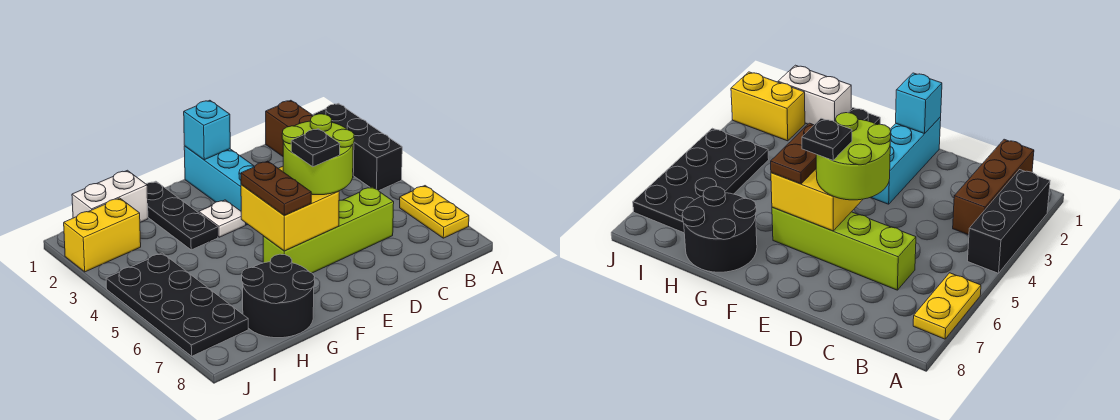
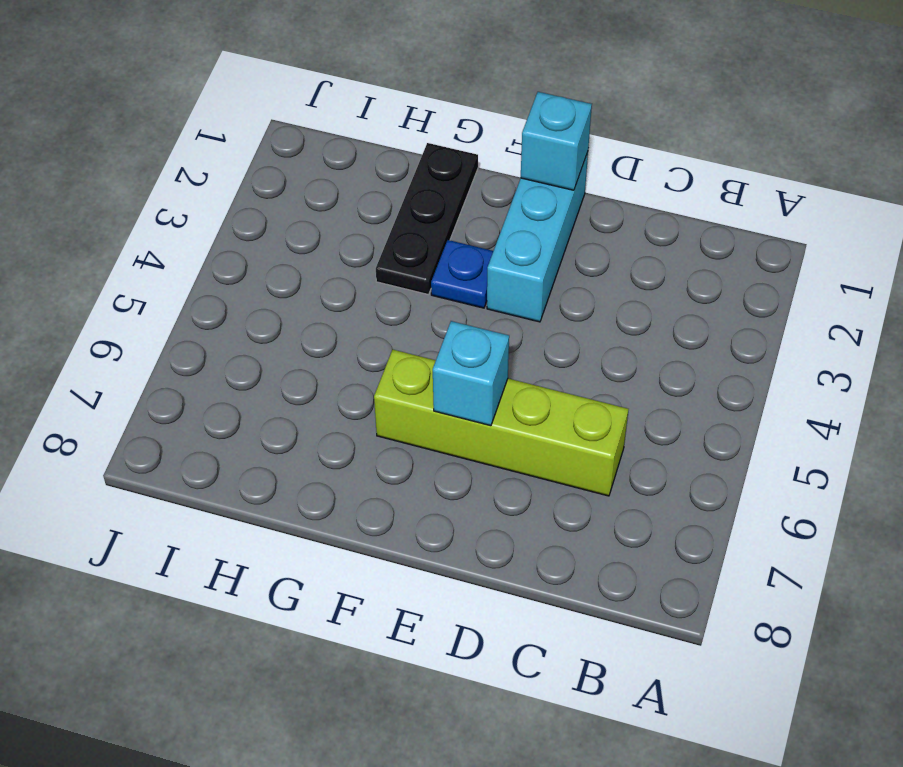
cyan 1x1 brick [433,321,509,426] -> yellow 2x2 brick [241,166,339,251]
blue 1x1 plate [431,240,493,308] -> white 1x1 plate [199,200,246,237]
none -> black 1x3 brick [313,103,402,190]
none -> yellow 1x2 plate [400,186,469,238]
none -> brown 1x3 brick [266,100,354,172]

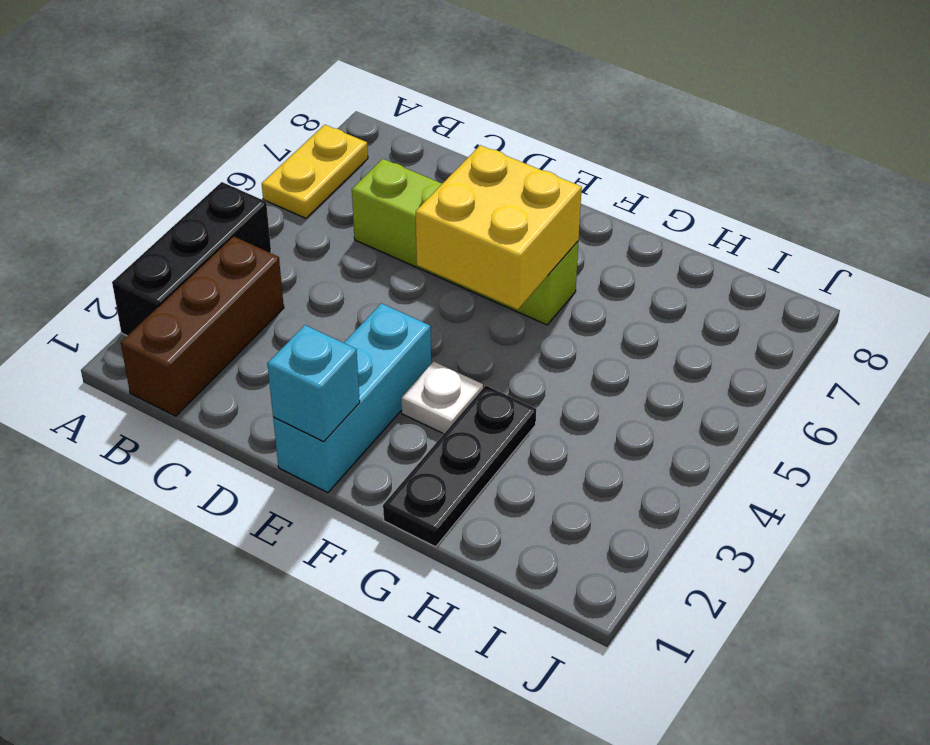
none -> black 2x2 round brick [242,254,315,338]
none -> white 1x2 brick [72,170,148,222]
none -> yellow 1x2 brick [64,198,141,272]

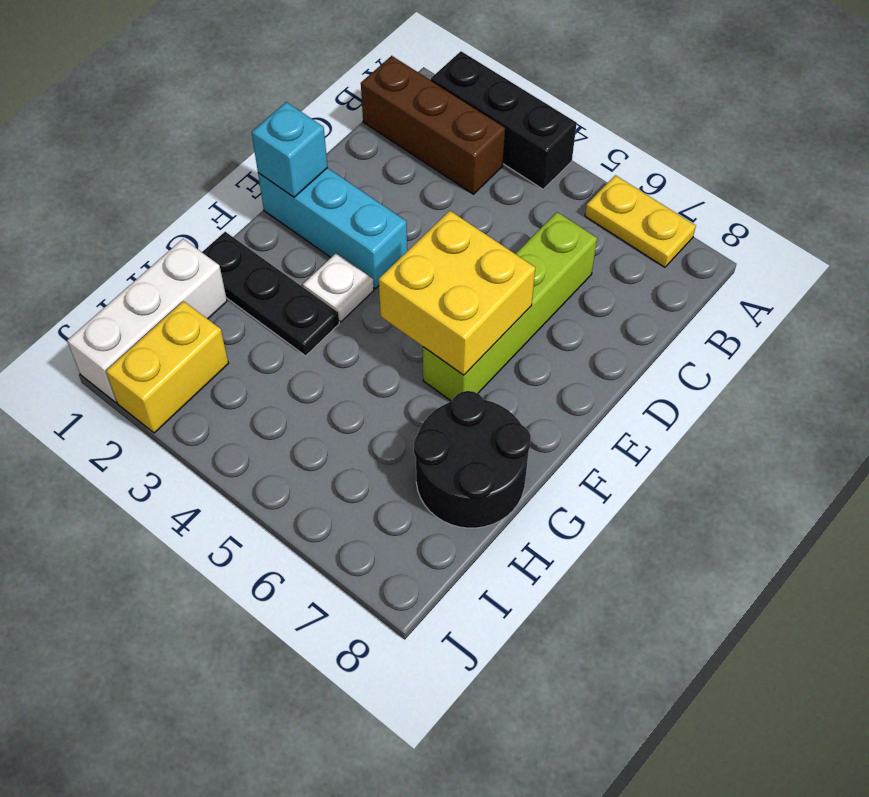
white 1x3 brick [67,239,227,402] -> white 1x2 brick [72,170,148,222]
none -> black 2x4 plate [106,253,248,356]
none -> lime 2x2 round brick [282,114,354,195]
none -> brown 1x2 plate [241,161,311,216]

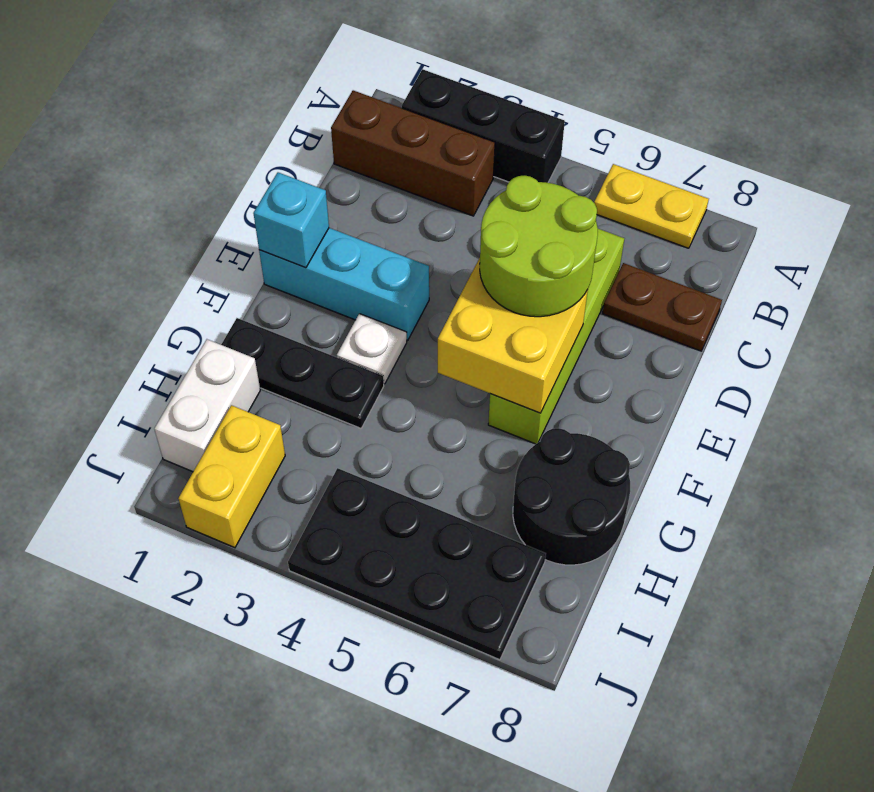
brown 1x2 plate [603,263,722,351] -> brown 1x2 plate moved to [241,161,311,216]
none -> black 1x1 plate [291,129,340,167]

